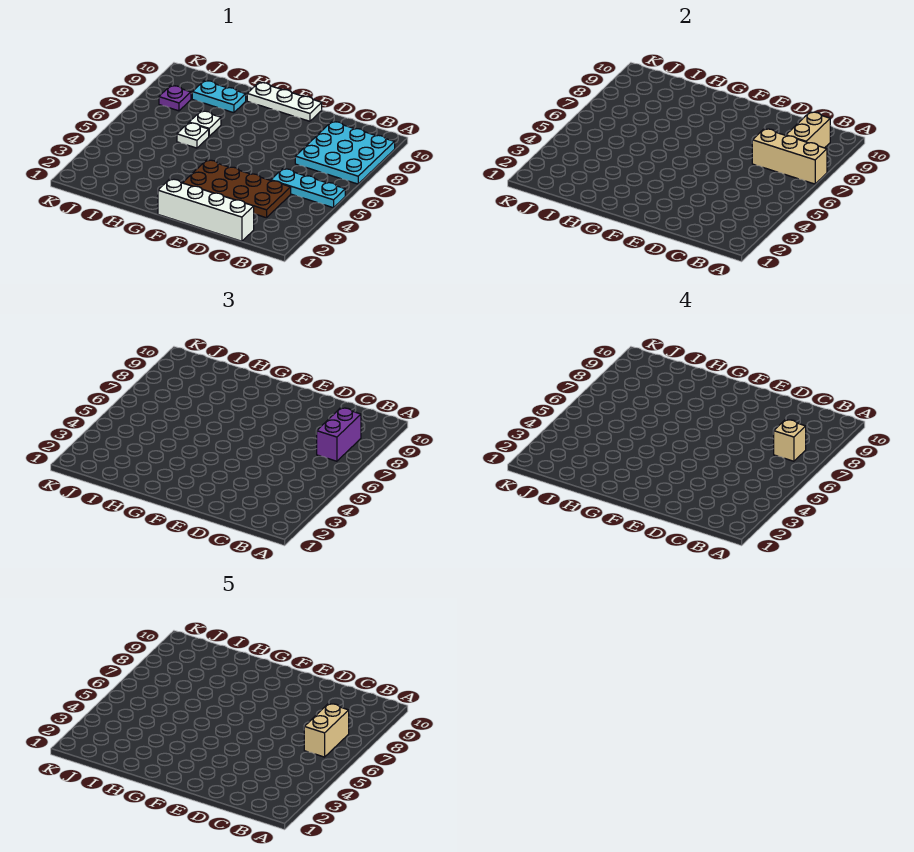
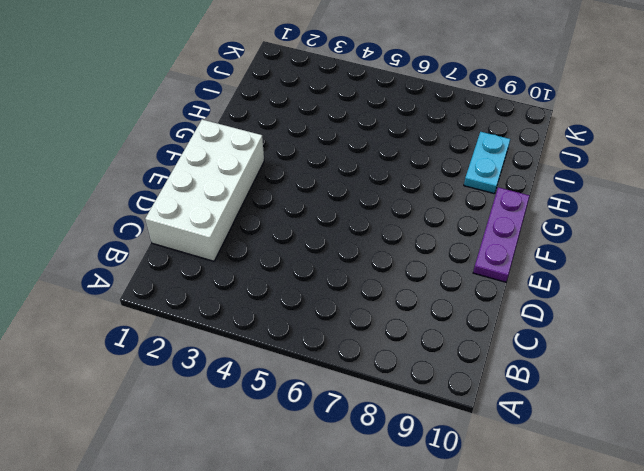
white 2x4 brick [145,120,264,261] -> white 1x4 brick [158,179,254,241]
purple 1x3 plate [473,187,529,282] -> white 1x3 plate [247,82,322,121]
none -> cyan 1x3 plate [271,169,345,208]
none -> cyan 3x3 plate [295,122,395,184]
none -> brown 2x4 plate [183,160,291,218]

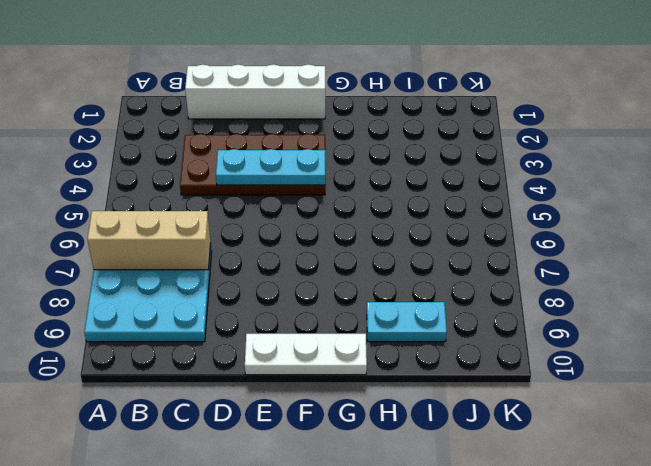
cyan 1x3 plate [216,149,325,185] -> cyan 1x3 plate moved to [271,169,345,208]
none -> white 1x1 plate [177,123,209,148]
none -> white 1x1 plate [189,111,221,136]
none -> purple 1x1 plate [159,85,191,111]

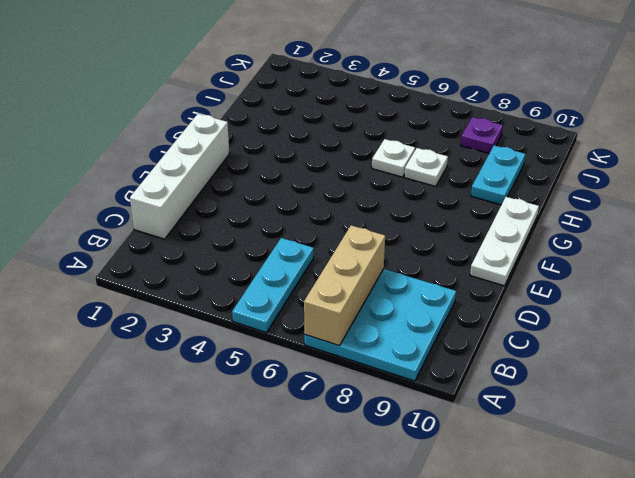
none -> brown 2x4 plate [183,160,291,218]
none -> tan 1x2 brick [786,112,830,148]
none -> purple 1x2 brick [317,408,361,461]

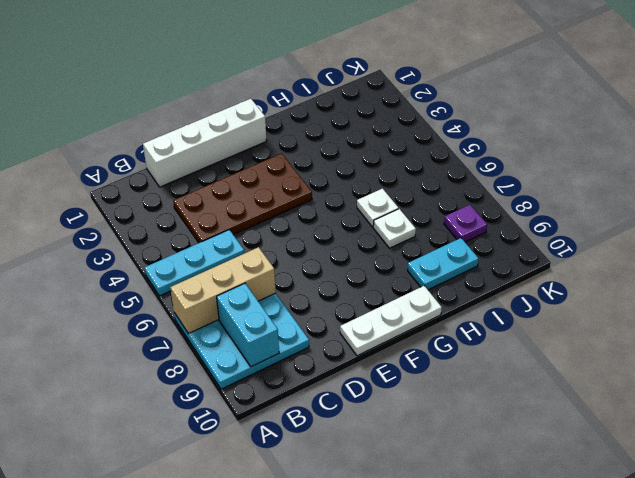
cyan 1x2 brick [217,283,279,367] -> tan 1x2 brick [786,112,830,148]
none -> purple 1x2 brick [317,408,361,461]
none -> tan 1x1 brick [774,419,806,461]
none -> tan 1x2 brick [304,703,349,757]

